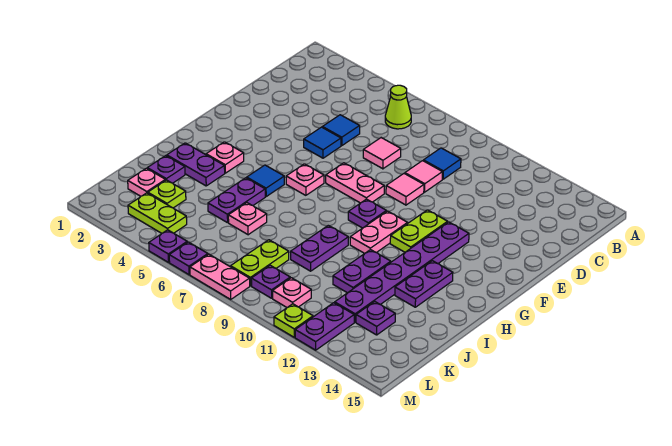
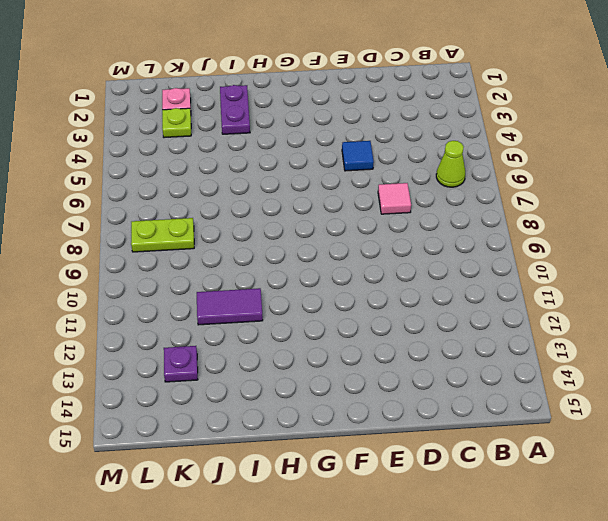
purple 1x2 tile [197,288,263,325] -> purple 1x2 plate [333,250,391,293]
none -> blue 1x1 tile [423,148,461,179]
none -> blue 1x1 tile [322,115,360,146]
none -> pink 1x1 tile [405,161,442,192]
none -> pink 1x1 tile [386,174,424,205]

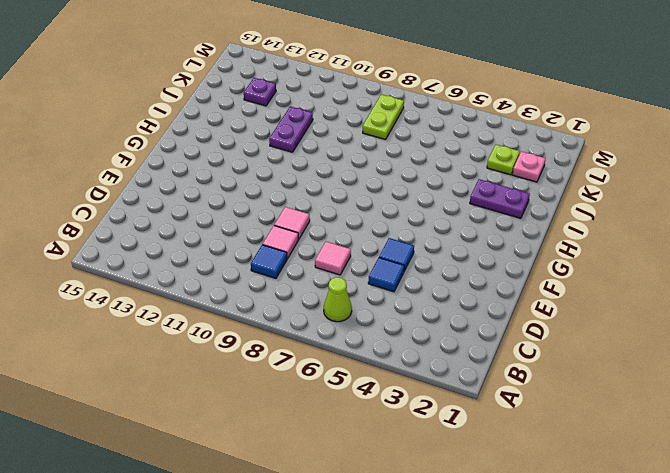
none -> pink 1x2 plate [326,163,384,203]
none -> lime 1x2 plate [390,210,448,252]
none -> purple 1x6 plate [335,222,469,322]
none -> pink 1x1 plate [286,164,324,195]

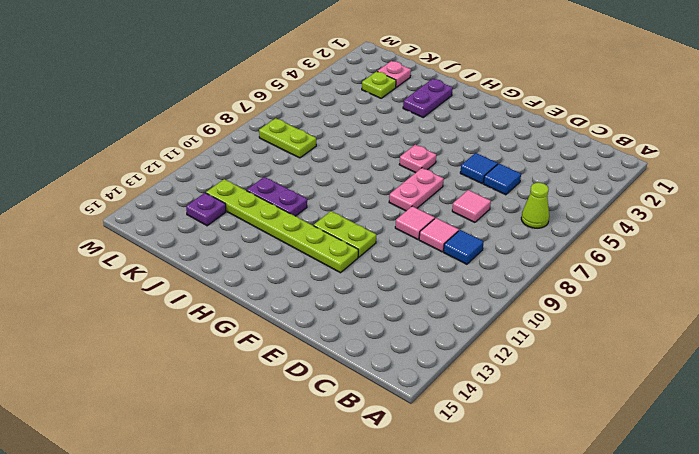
lime 1x6 plate [206,179,358,273] -> purple 1x6 plate [335,222,469,322]
none -> purple 1x1 plate [348,199,386,228]
none -> pink 1x2 plate [350,211,408,253]
none -> pink 1x1 plate [206,142,244,173]
none -> blue 1x1 tile [247,165,284,196]

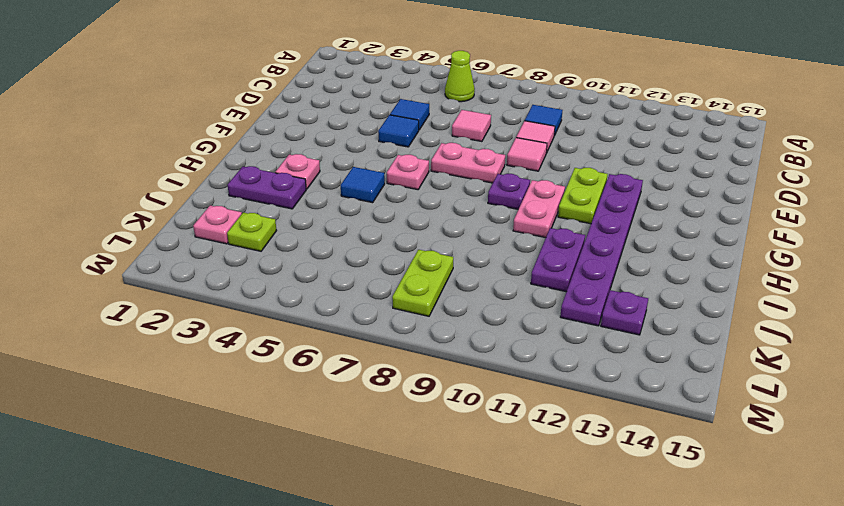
none -> purple 1x2 plate [395,261,453,307]
none -> purple 1x2 plate [208,178,265,223]
none -> purple 1x2 plate [291,225,348,271]
none -> purple 1x1 plate [147,156,185,183]

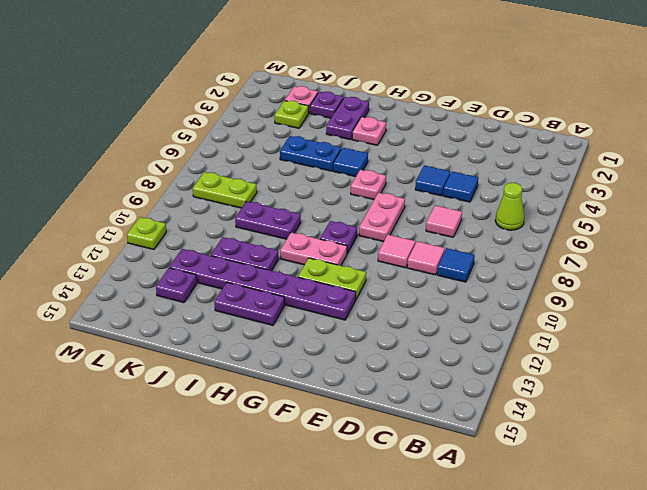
blue 1x2 plate [280,136,341,171] -> purple 1x2 plate [208,178,265,223]
none -> pink 1x1 plate [228,203,267,235]
none -> lime 1x2 plate [128,193,187,233]
none -> purple 1x1 plate [251,265,290,298]
none -> pink 1x1 plate [273,278,311,307]

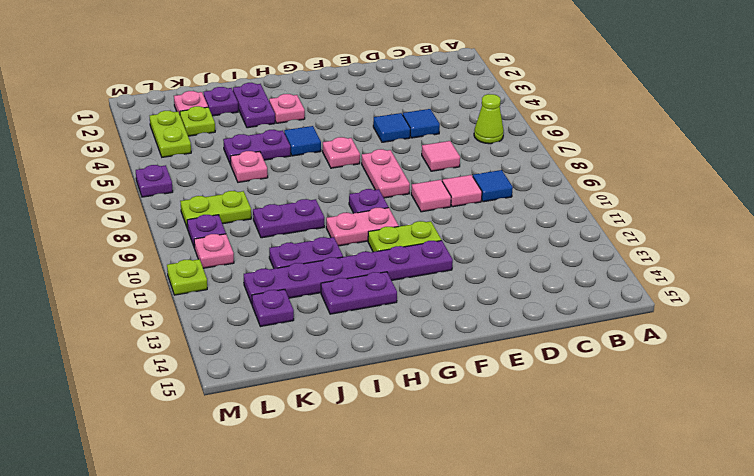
none -> purple 1x2 plate [295,303,354,350]
none -> purple 1x1 plate [149,230,187,262]
none -> pink 1x2 plate [190,254,250,299]

